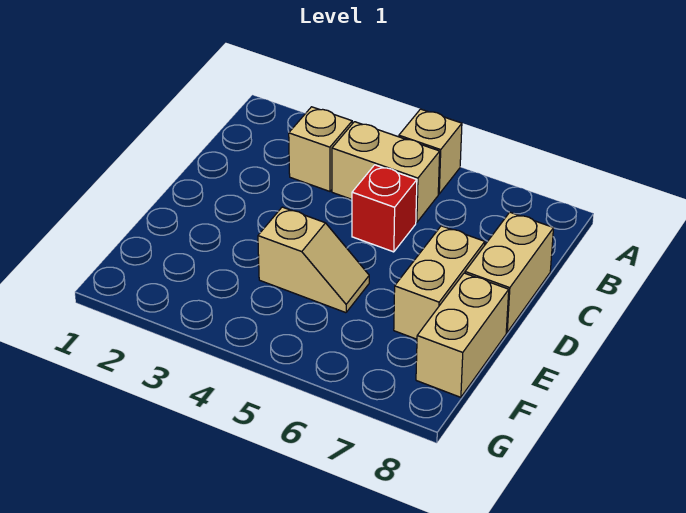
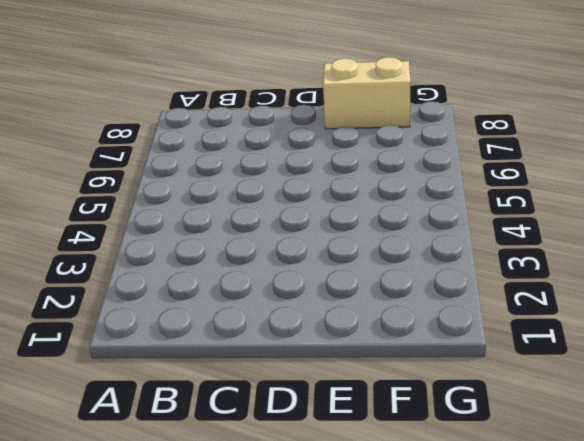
none -> tan 1x1 brick [399,109,462,194]
none -> tan 1x1 brick [289,107,352,191]

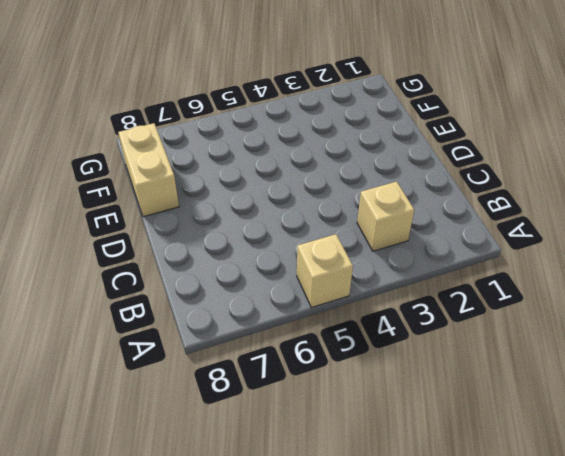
none -> tan 1x2 brick [332,122,440,223]
none -> red 1x1 brick [352,165,417,252]

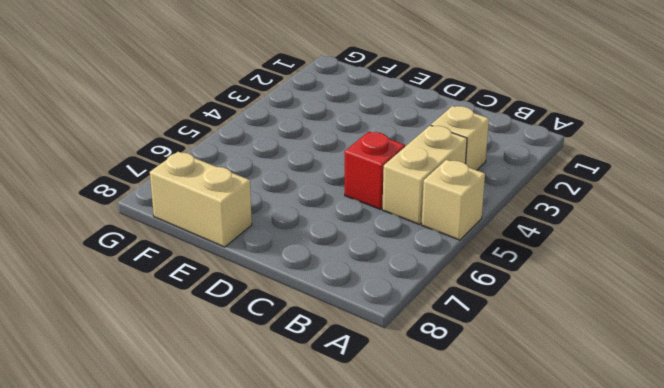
none -> tan 1x2 brick [465,212,554,332]
none -> tan 1x2 brick [394,226,485,339]

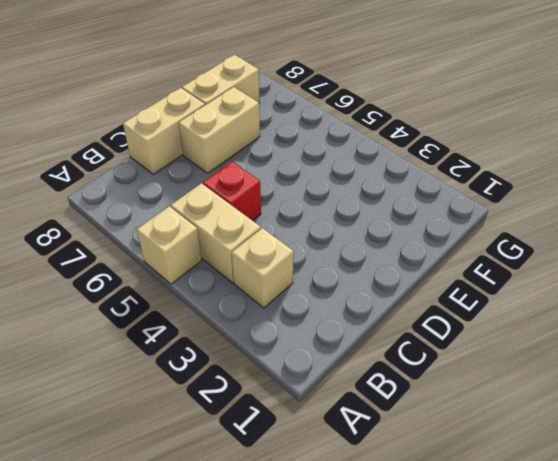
none -> tan 1x2 slope [258,207,369,313]

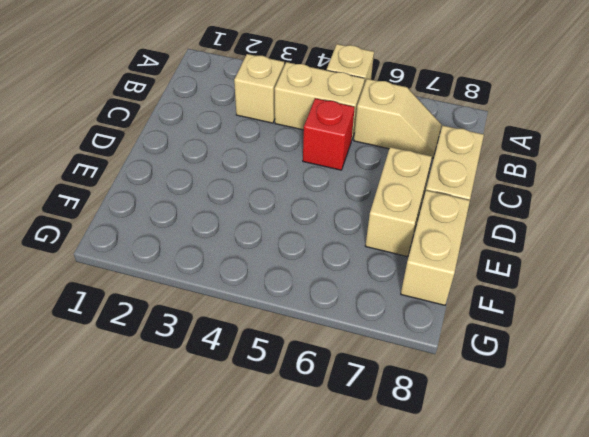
tan 1x2 slope [354,79,442,158] -> tan 1x2 slope moved to [258,207,369,313]

